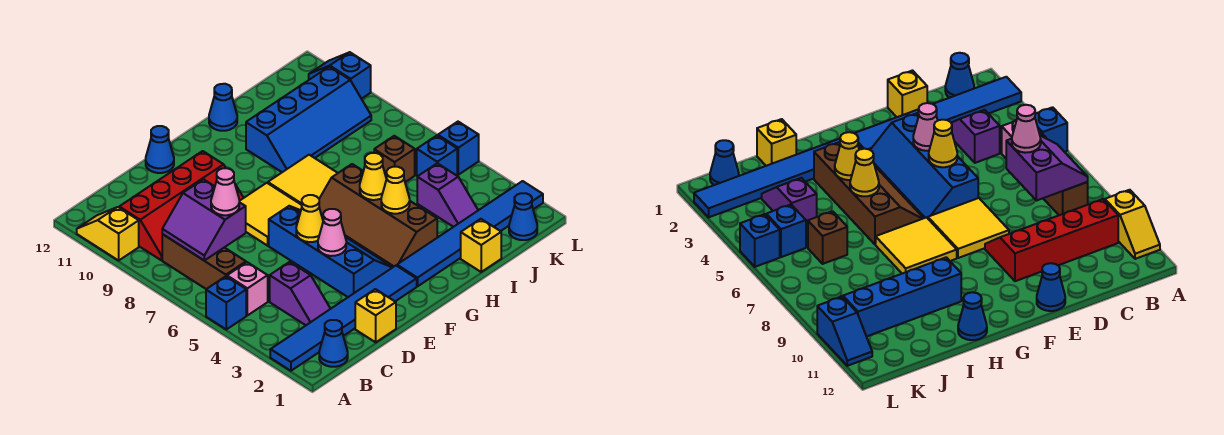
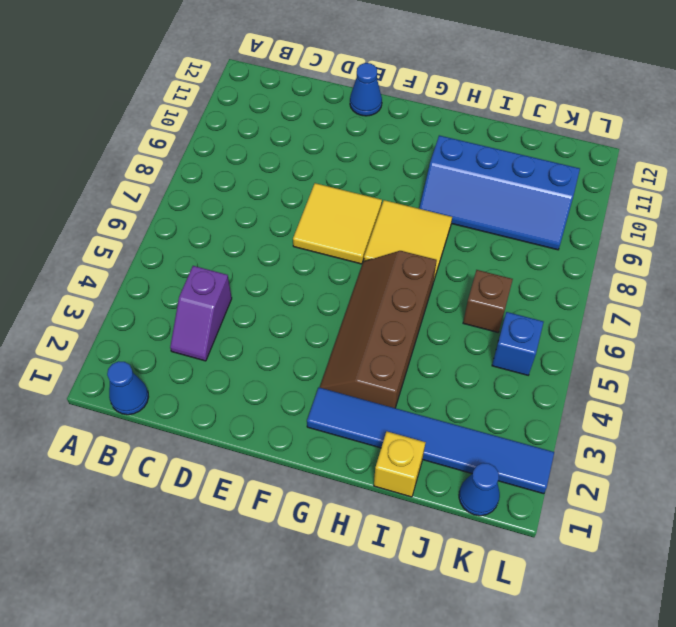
none -> blue 1x6 tile [270,266,417,371]
none -> blue 1x1 brick [206,276,246,329]
none -> yellow 1x2 slope [77,207,139,260]
none -> pink 1x1 brick [227,262,268,315]

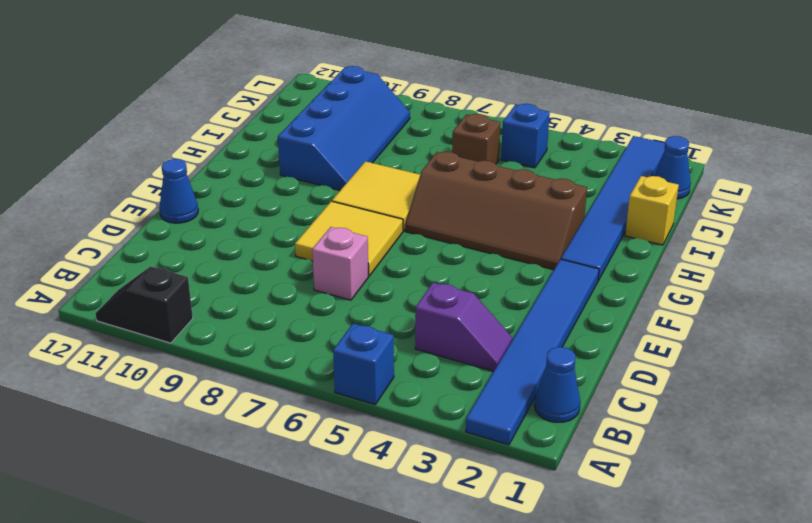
black 1x2 slope [95,266,193,343] -> yellow 1x2 slope [77,207,139,260]
pink 1x1 brick [312,227,369,300] -> pink 1x1 brick moved to [227,262,268,315]
none -> brown 1x3 brick [162,234,246,289]
none -> red 2x4 slope [119,151,243,260]
none -> yellow 1x1 brick [355,289,396,342]
none -> blue 2x4 slope [269,206,393,297]

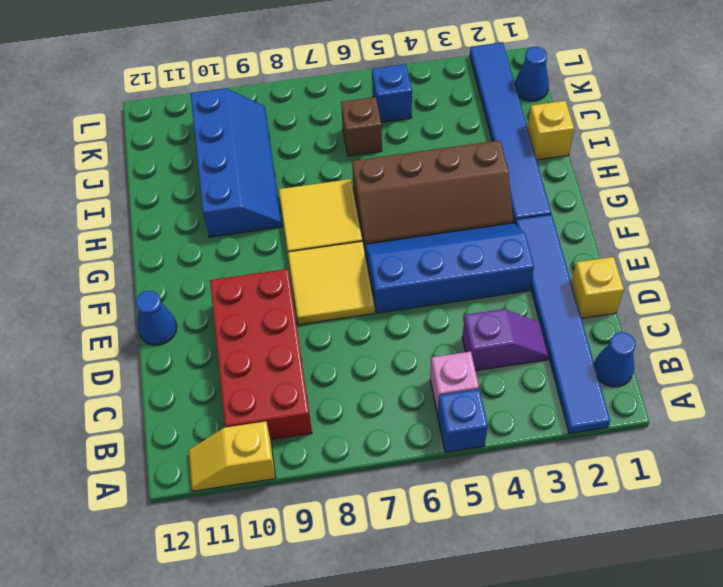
red 2x4 brick [210,269,312,440] -> red 2x4 slope [119,151,243,260]
none -> brown 1x3 brick [162,234,246,289]
none -> blue 1x1 cone [209,84,237,131]
none -> purple 1x2 slope [417,163,478,227]
none -> blue 1x1 brick [438,122,479,175]

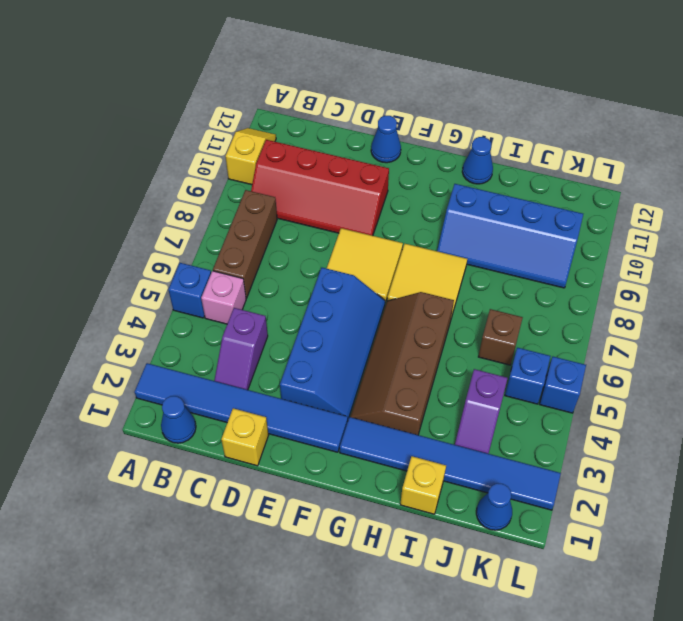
none -> blue 1x2 slope [309,52,371,99]
none -> purple 2x2 slope [162,179,246,261]
none -> pink 1x1 cone [318,209,346,256]
none -> yellow 1x1 cone [296,195,323,242]

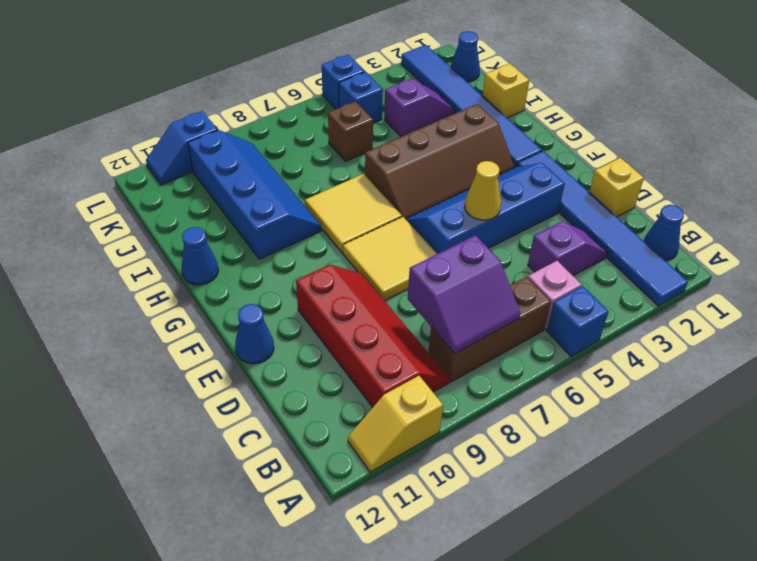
none -> pink 1x1 cone [318,209,346,256]
none -> yellow 1x1 cone [381,167,410,214]
none -> yellow 1x1 cone [360,153,386,200]
none -> pink 1x1 cone [211,168,239,215]

